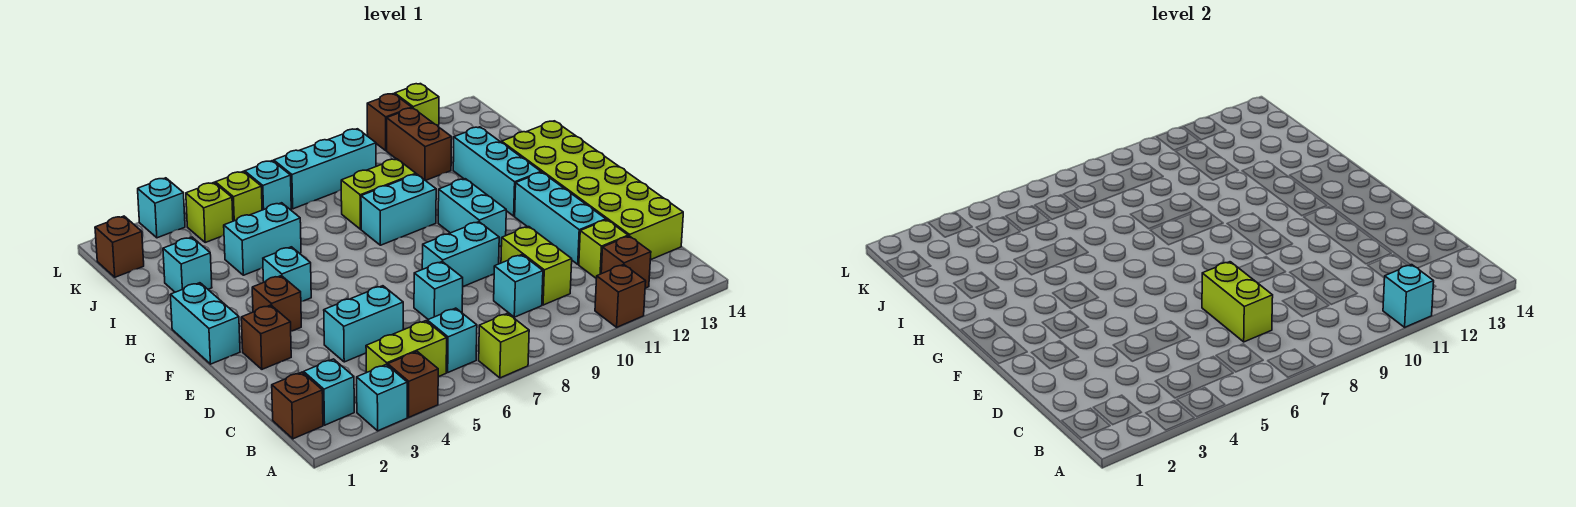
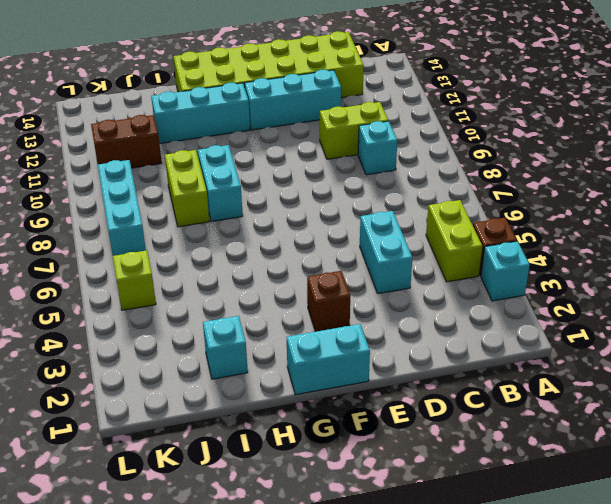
none -> lime 1x1 brick [479,313,529,378]
none -> brown 1x1 brick [595,265,646,327]
none -> brown 1x1 brick [272,372,323,439]
none -> cyan 1x1 brick [304,359,354,425]

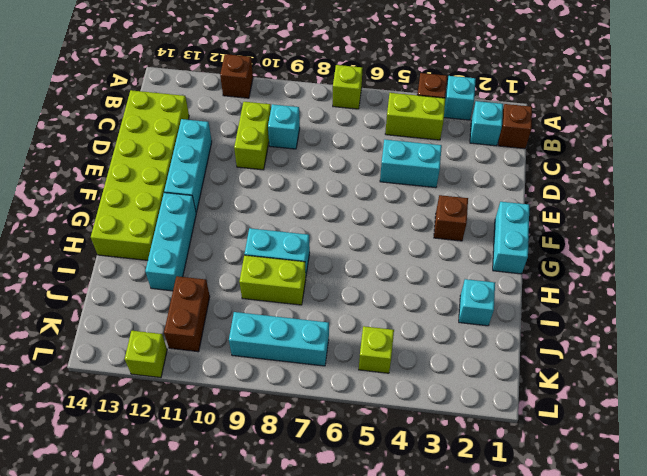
none -> cyan 1x1 brick [427,308,477,372]
none -> brown 1x1 brick [601,236,651,288]
none -> lime 1x1 brick [579,220,628,279]
none -> cyan 1x1 brick [414,262,463,319]

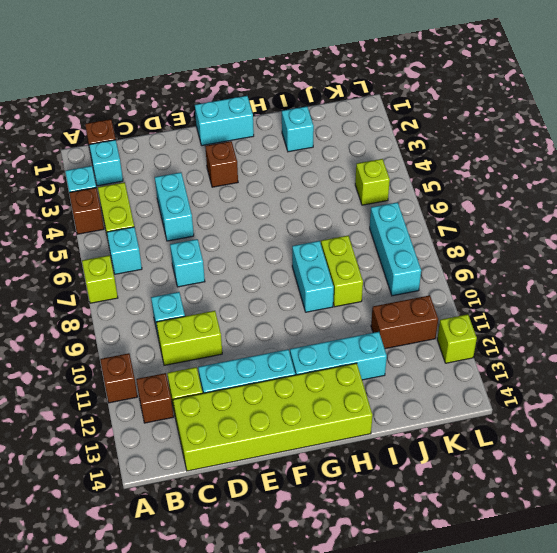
none -> brown 1x1 brick [241,305,291,369]
none -> cyan 1x2 brick [422,222,499,286]
none -> cyan 1x2 brick [438,179,506,247]
none -> cyan 1x1 brick [263,247,311,302]

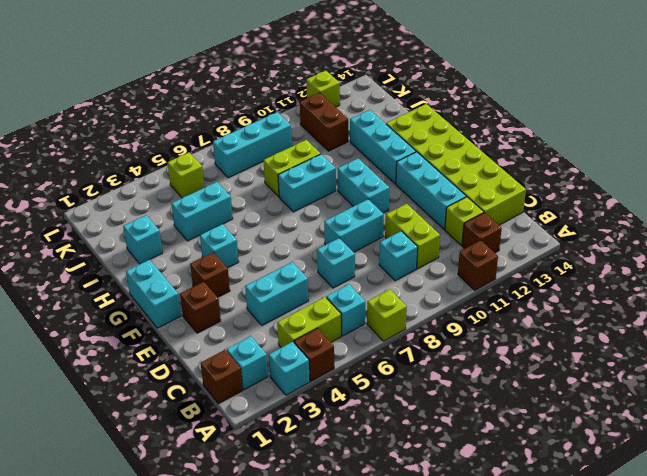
none -> brown 1x1 brick [95,216,144,277]
none -> lime 1x1 brick [186,183,233,242]
none -> cyan 1x1 brick [245,161,291,210]
none -> cyan 1x1 brick [138,178,185,238]

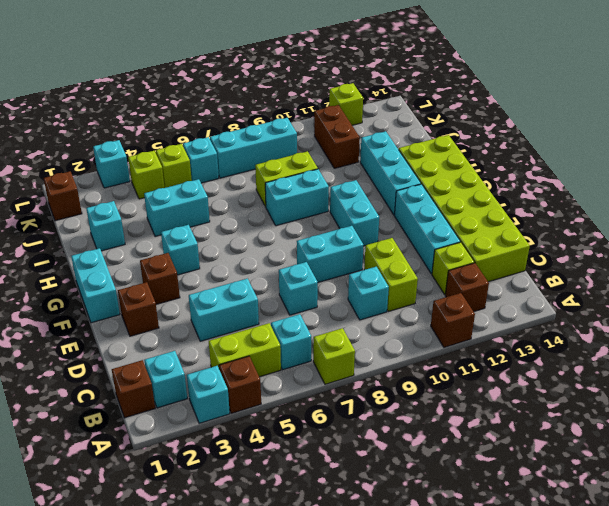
none -> brown 1x1 brick [367,94,412,151]
none -> cyan 1x1 brick [1383,265,1434,327]
none -> lime 1x2 brick [1202,262,1273,342]

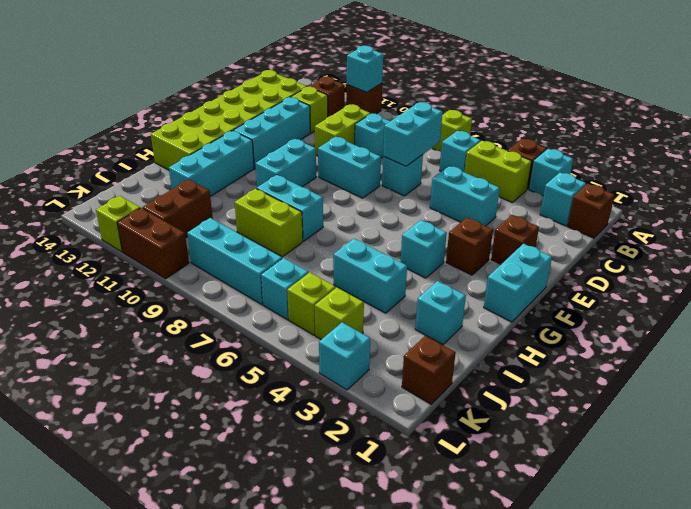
cyan 1x2 brick [383,102,443,166] -> lime 1x2 brick [1202,262,1273,342]
brown 1x2 brick [117,208,189,279] -> brown 1x1 brick [367,94,412,151]

